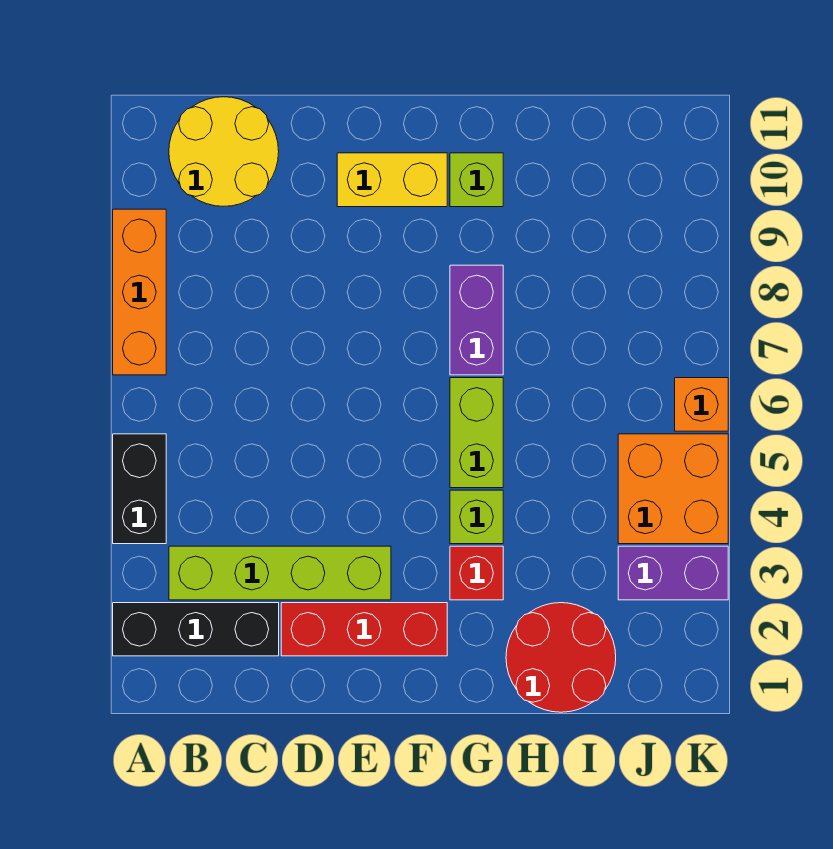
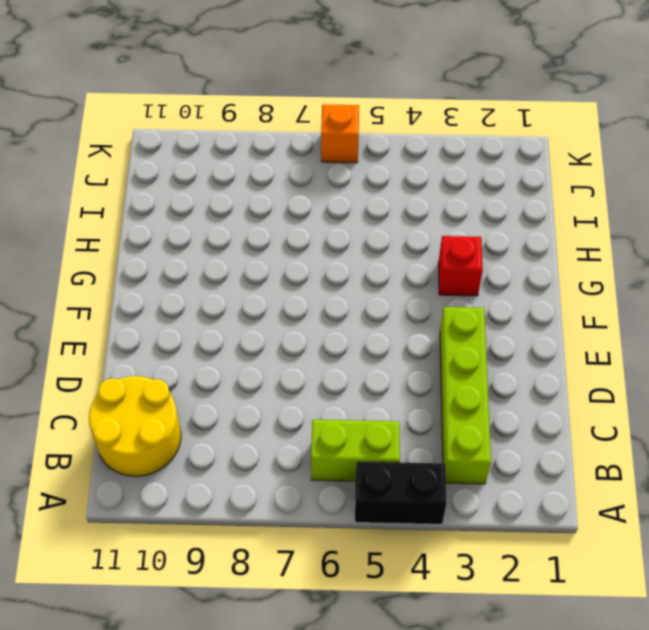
lime 1x2 brick [311,420,400,481] -> lime 1x2 brick moved to [450,378,503,488]
none -> black 1x3 brick [113,603,279,656]
none -> orange 1x3 brick [113,209,166,375]
none -> red 1x3 brick [281,603,447,656]

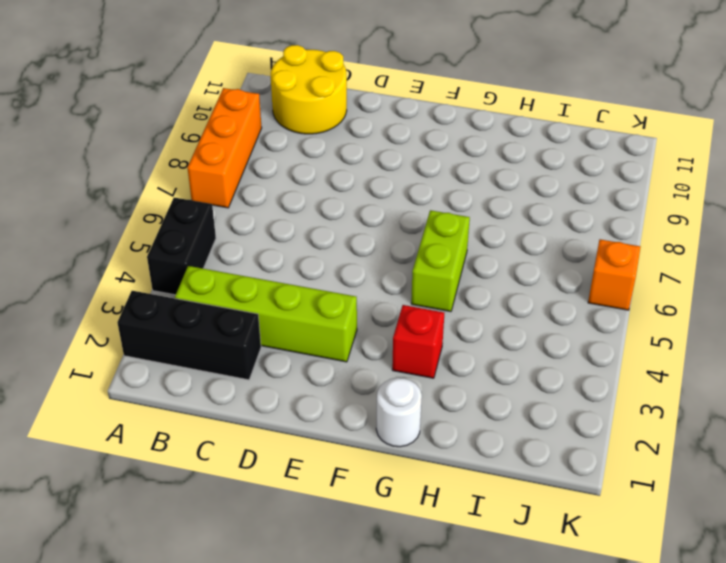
white 1x1 round brick [376,378,422,447] -> none
none -> red 1x3 brick [281,603,447,656]
none -> yellow 1x2 brick [337,153,447,207]
none -> lime 1x1 brick [450,490,503,544]

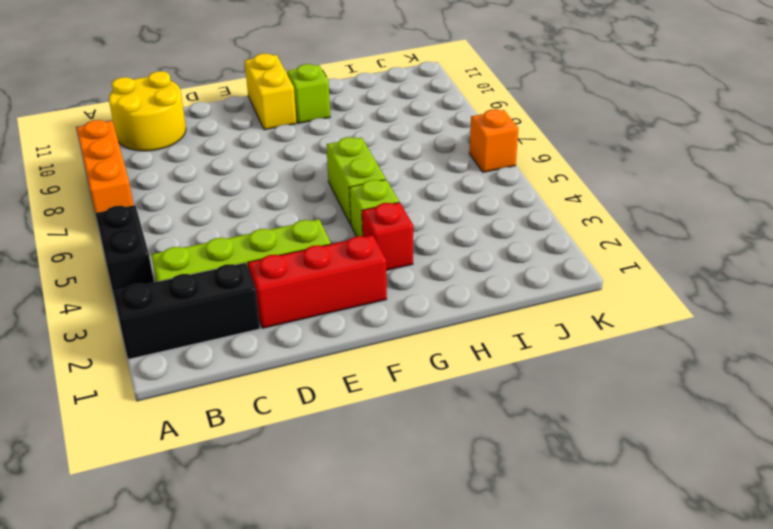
yellow 1x2 brick [245,54,297,130] -> yellow 1x2 brick turned to [337,153,447,207]
none -> purple 1x2 brick [450,265,503,375]
none -> red 2x2 round brick [506,603,616,712]
none -> purple 1x2 brick [618,546,728,600]

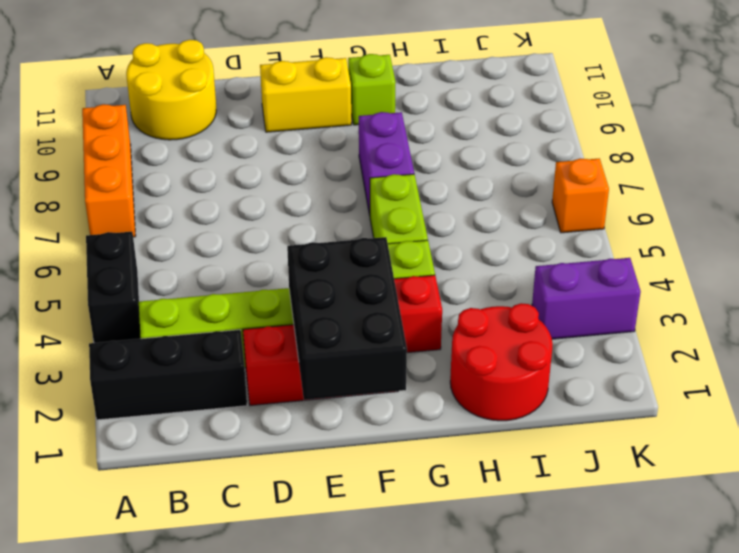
black 2x3 brick [287,237,407,400] -> none
none -> orange 2x2 brick [618,434,728,544]

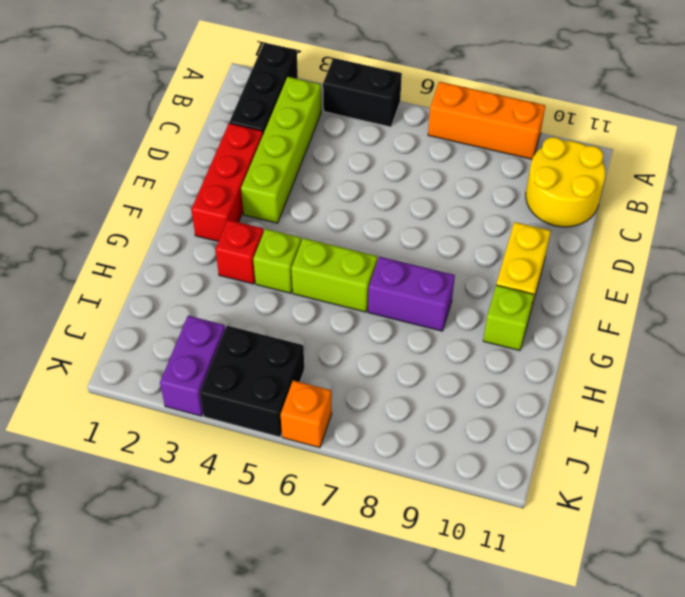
black 2x2 brick [200,326,304,437] -> orange 2x2 brick [618,434,728,544]
none -> red 2x2 round brick [506,603,616,712]

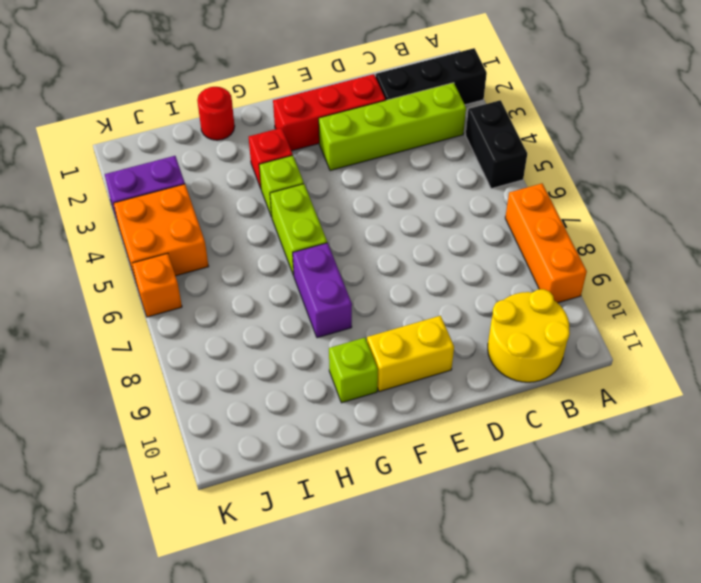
red 1x1 round brick [197,87,235,140] -> red 2x2 round brick [506,603,616,712]

